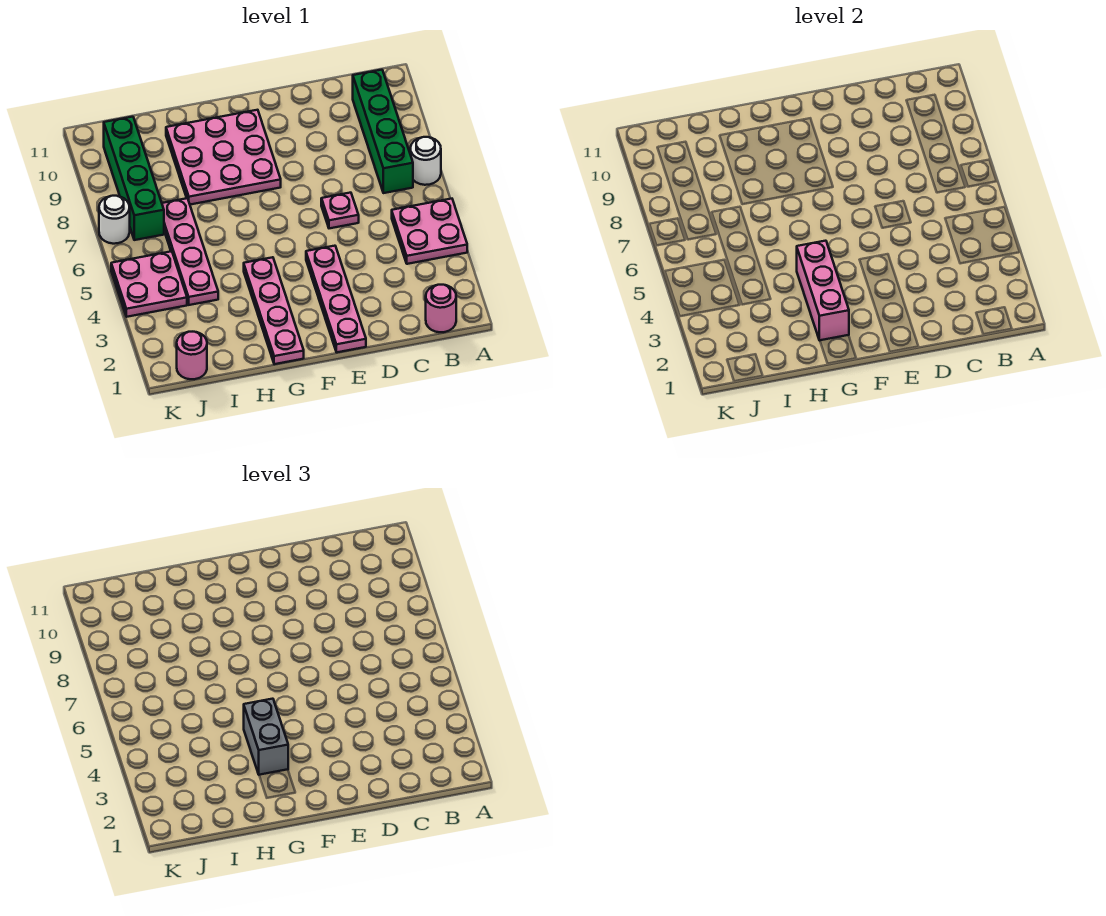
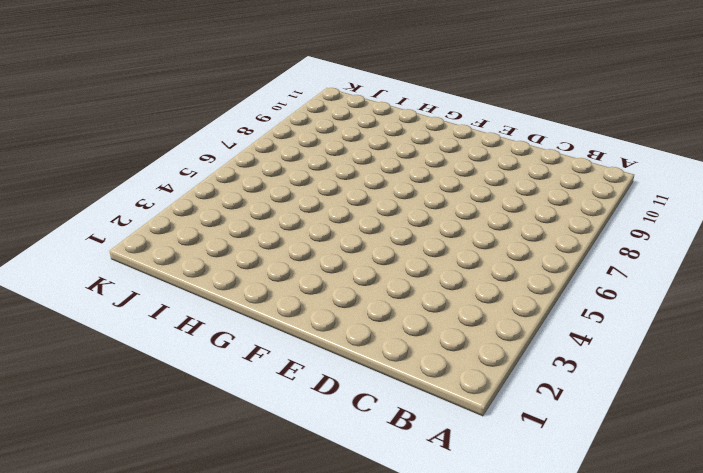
none -> pink 2x2 plate [392,199,467,264]
none -> white 1x1 round brick [410,137,441,185]
none -> pink 1x1 round brick [426,285,456,332]

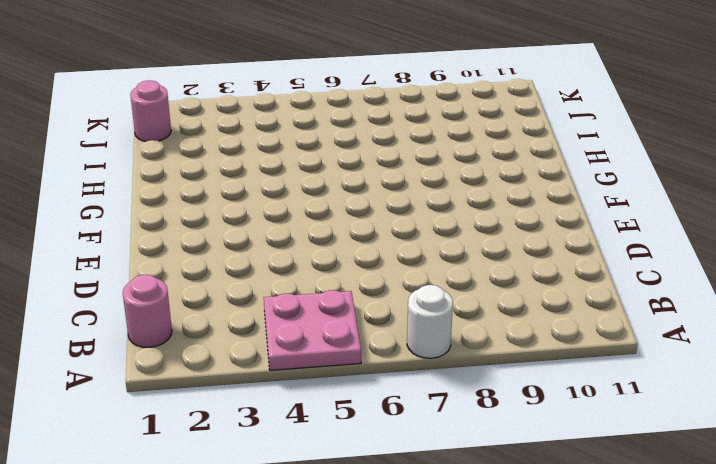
none -> green 1x4 brick [353,70,413,193]
none -> pink 1x1 plate [321,193,359,228]
none -> pink 1x4 plate [306,246,366,352]

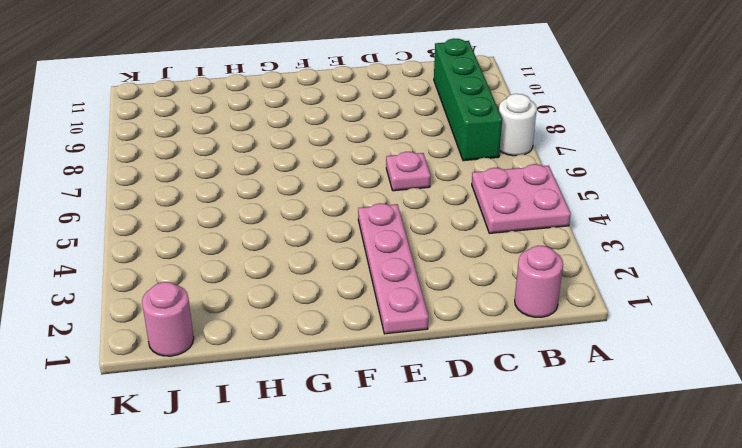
none -> pink 3x3 plate [166,110,281,205]
none -> pink 1x4 plate [244,257,304,364]
none -> pink 1x4 plate [162,198,218,305]

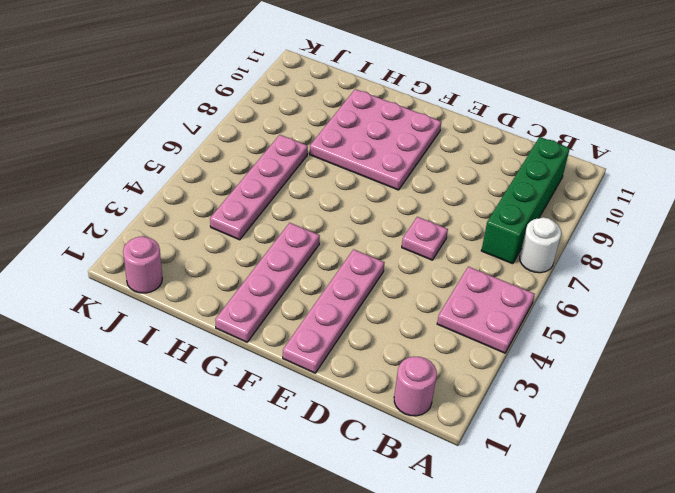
none -> pink 2x2 plate [111,251,187,317]
none -> green 1x4 brick [104,117,164,240]
none -> white 1x1 round brick [99,196,130,244]

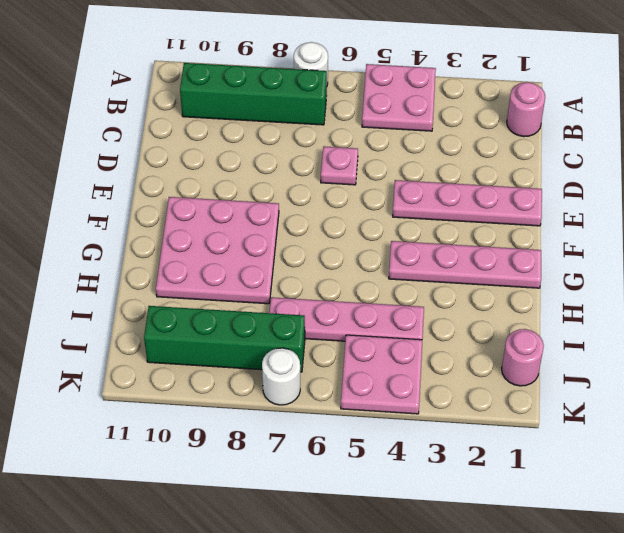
none -> pink 1x3 brick [797,241,849,340]
none -> grey 1x2 brick [244,699,288,775]

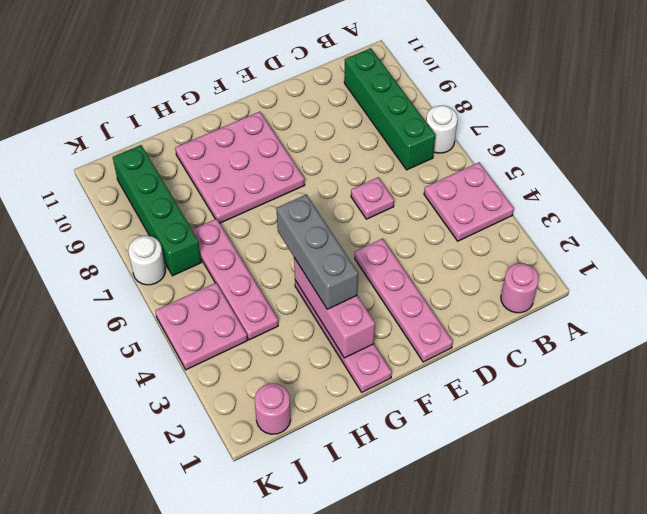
grey 1x3 brick [276,194,358,309] -> grey 1x2 brick [244,699,288,775]

